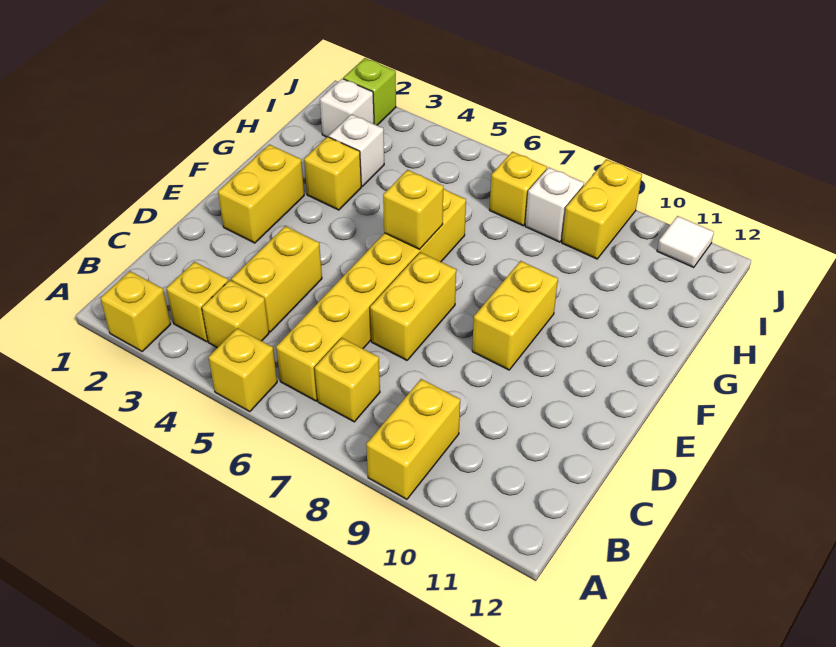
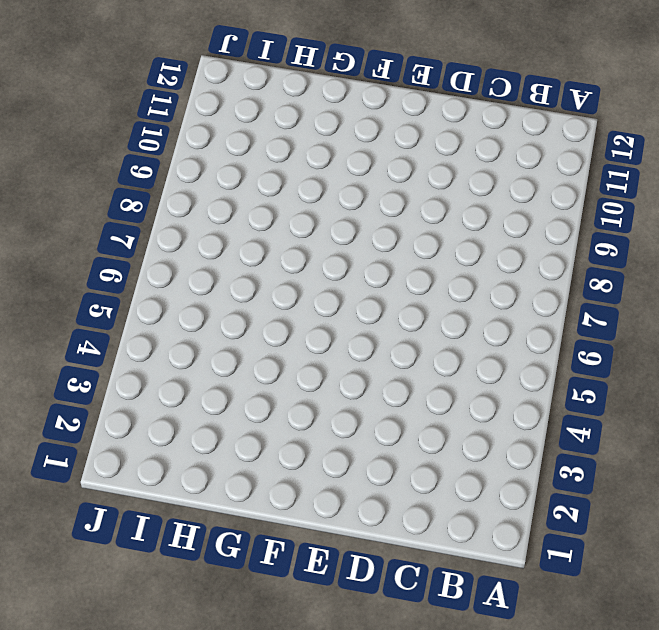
none -> yellow 1x1 brick [100,271,171,351]
none -> yellow 1x1 brick [208,328,277,412]
none -> yellow 1x2 brick [366,379,460,499]

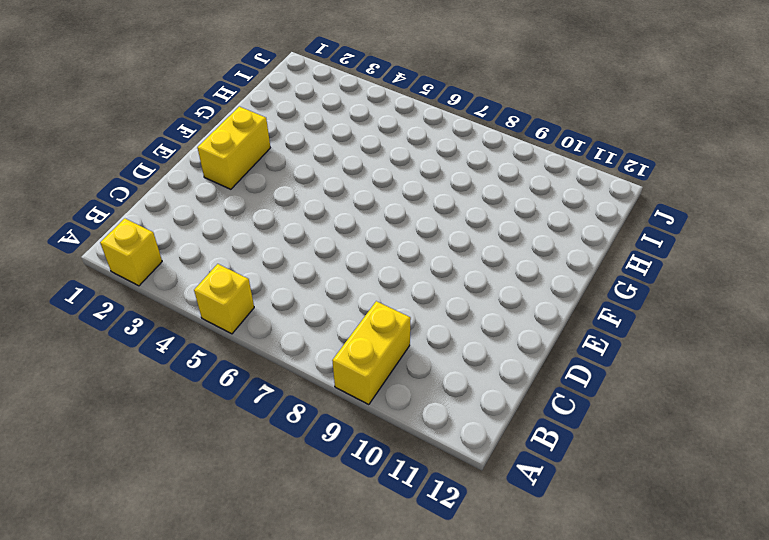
none -> yellow 1x1 brick [166,262,228,342]
none -> yellow 1x1 brick [202,280,269,348]
none -> yellow 1x6 brick [276,189,466,401]

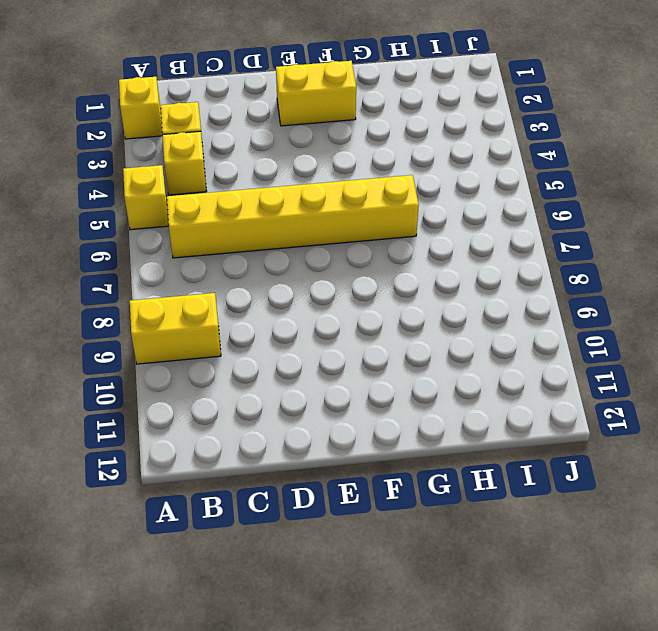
none -> yellow 1x1 brick [315,338,380,422]
none -> yellow 1x2 brick [231,226,322,332]
none -> yellow 1x2 brick [370,252,456,360]

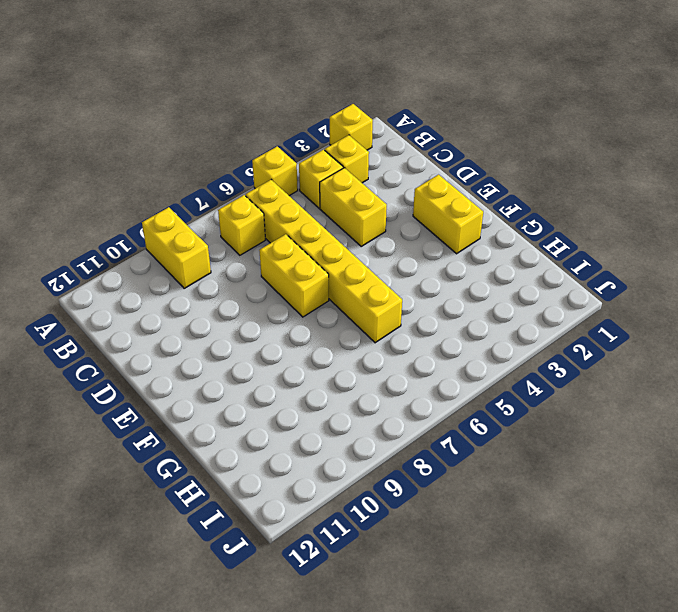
none -> yellow 1x2 brick [472,261,558,370]
none -> yellow 1x1 brick [304,137,361,210]
none -> white 1x1 brick [329,114,384,186]

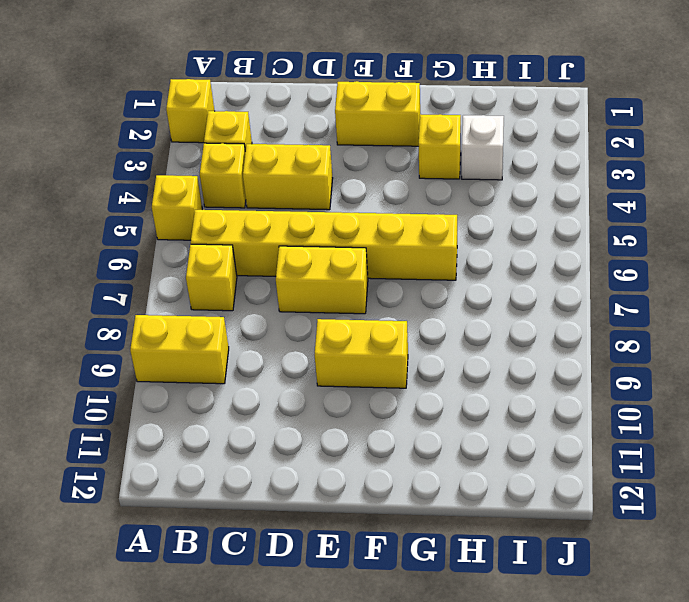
none -> white 1x1 brick [320,79,374,137]
none -> yellow 1x1 brick [490,152,547,226]
none -> white 1x1 brick [525,167,584,242]

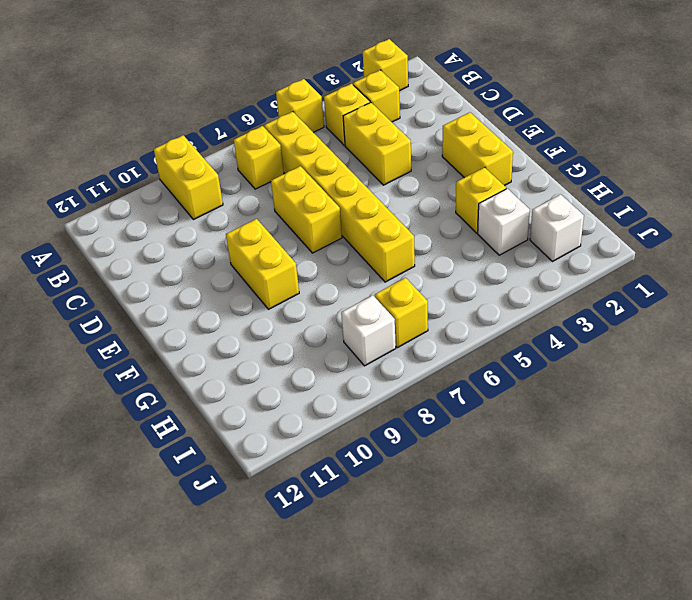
none -> yellow 1x2 brick [562,159,642,259]
none -> lime 1x1 brick [343,58,396,125]
none -> white 1x1 tile [657,216,714,268]

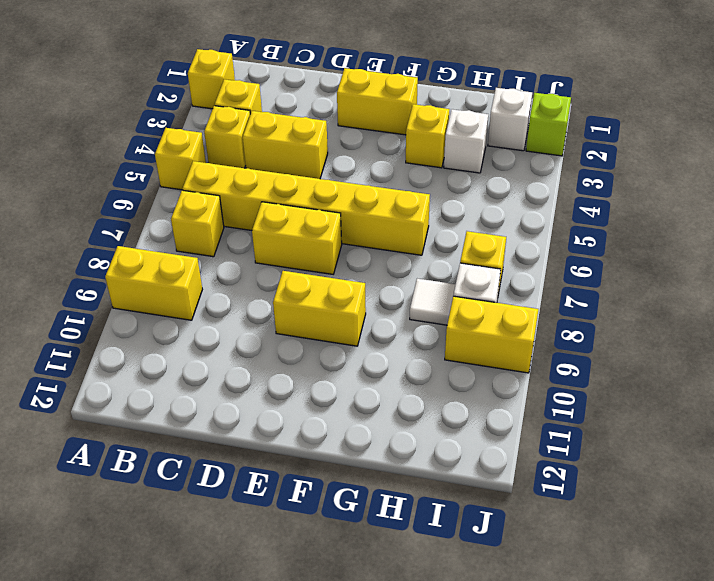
white 1x1 tile [410,279,456,325] -> white 1x1 tile moved to [657,216,714,268]
none -> yellow 1x1 brick [383,170,443,249]

